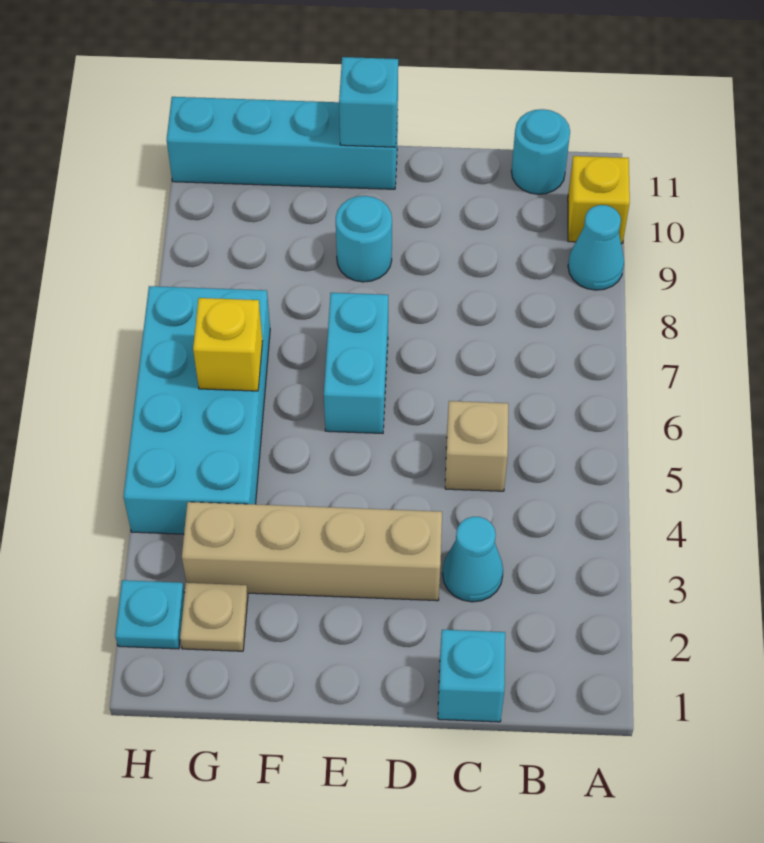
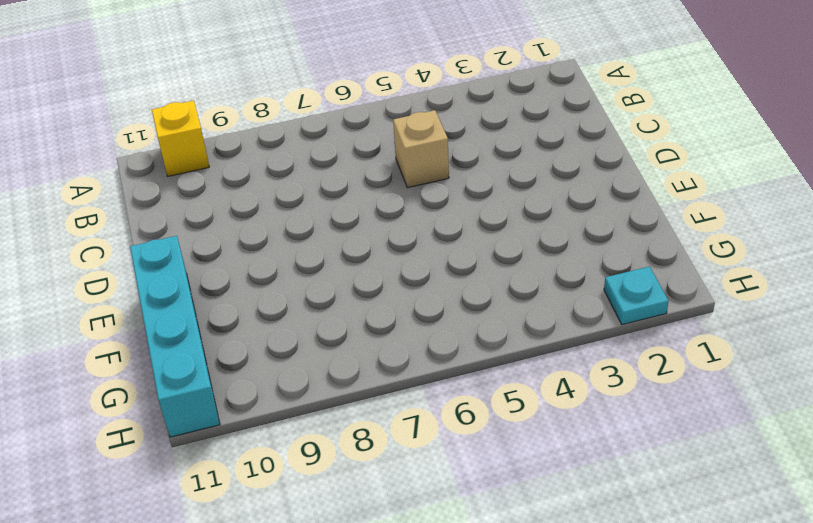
none -> cyan 1x1 cone [568,205,624,290]
none -> cyan 1x1 round brick [511,109,570,194]
none -> cyan 1x1 brick [438,630,505,722]

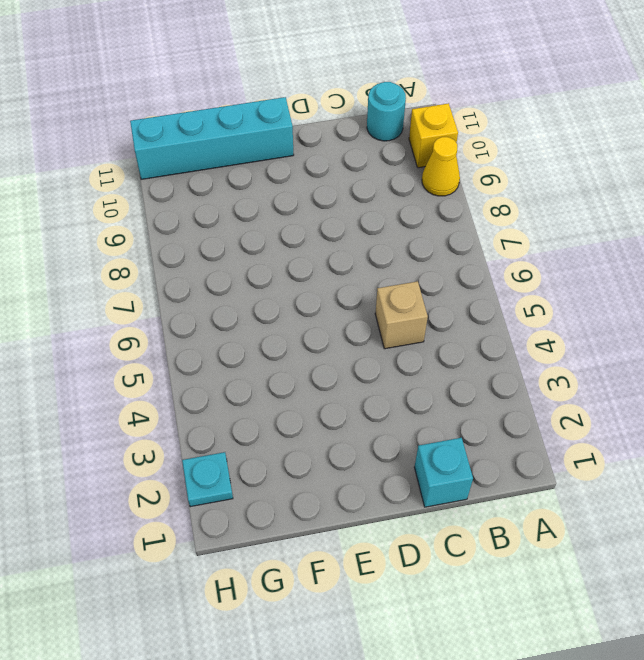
yellow 1x1 cone [422,137,460,196] -> cyan 1x1 cone [568,205,624,290]
none -> cyan 1x1 cone [443,517,503,602]
none -> tan 1x4 brick [182,502,442,601]
none -> cyan 1x2 brick [324,293,388,433]

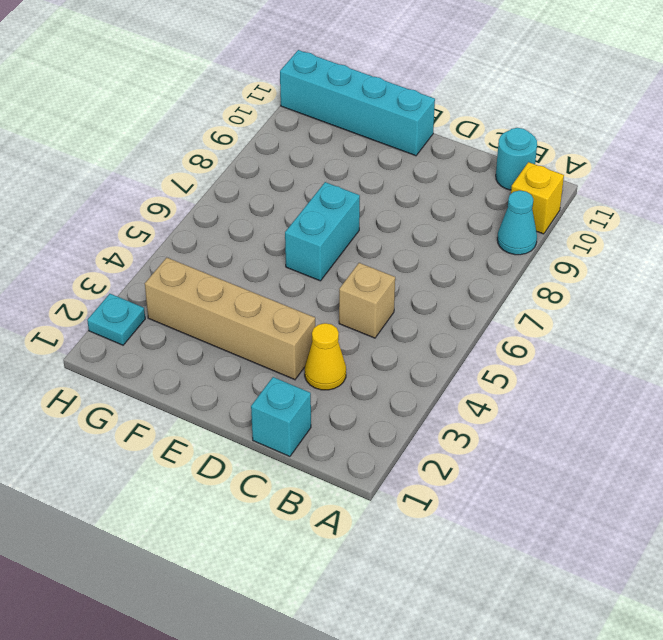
yellow 1x1 cone [305,323,346,390] -> cyan 1x1 cone [443,517,503,602]
none -> cyan 1x1 round brick [336,196,392,282]
none -> tan 1x1 plate [180,583,248,651]
none -> cyan 2x4 brick [123,286,270,534]

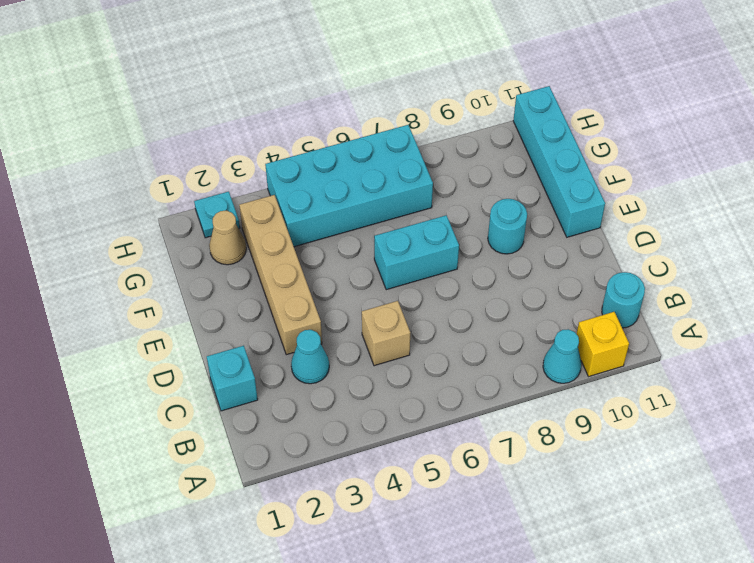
tan 1x1 cone [209,211,246,265] -> tan 1x1 plate [180,583,248,651]
none -> cyan 1x1 brick [339,57,398,147]
none -> yellow 1x1 brick [193,298,263,391]

